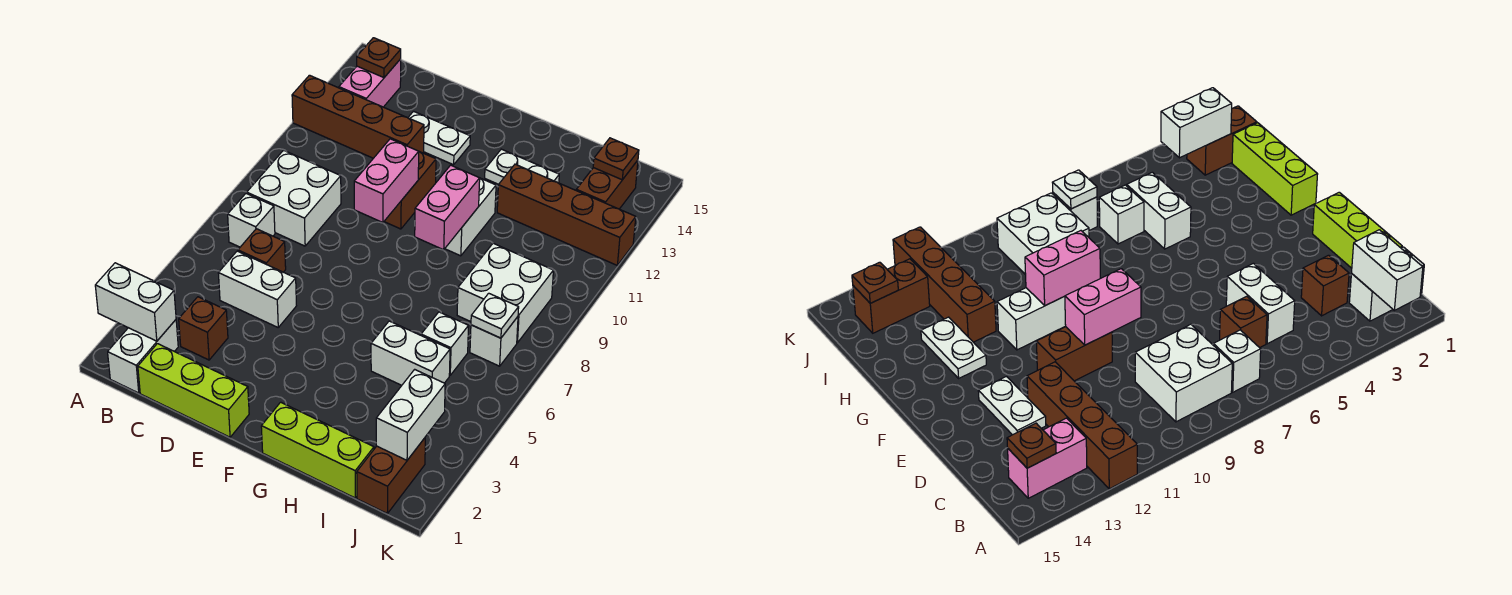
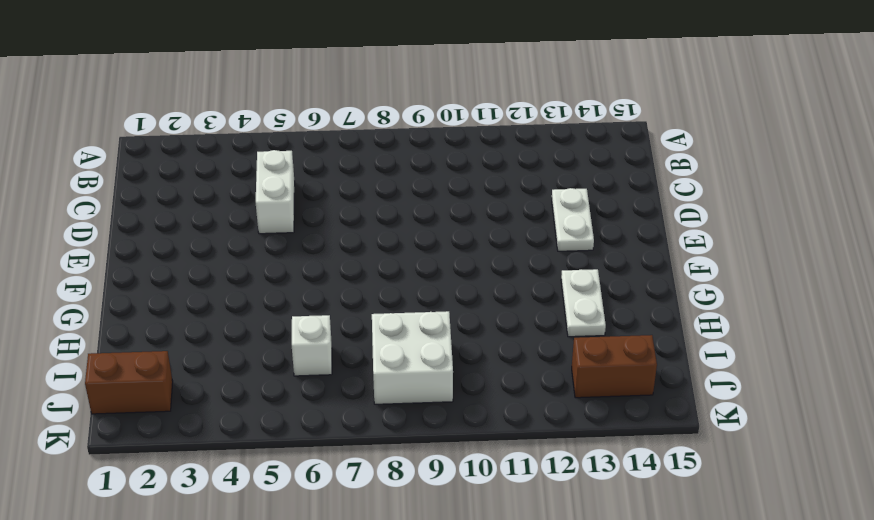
none -> brown 1x4 brick [292,75,424,158]
none -> white 1x2 brick [108,320,178,393]
none -> white 1x1 brick [228,193,275,247]

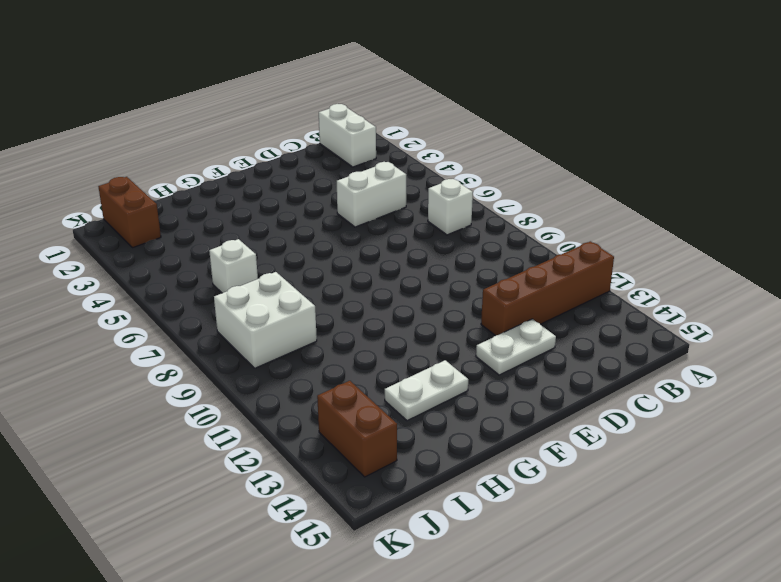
none -> white 2x2 brick [247,150,341,246]
none -> pink 1x2 brick [339,59,401,107]
none -> lime 1x3 brick [138,344,249,437]

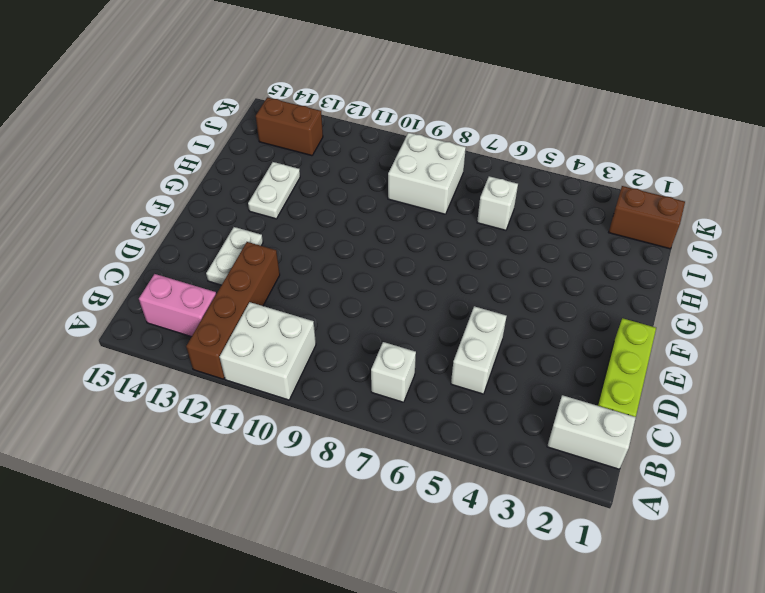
white 2x2 brick [220,302,316,400] -> white 2x2 brick moved to [247,150,341,246]
none -> brown 1x1 brick [179,297,228,360]
none -> brown 1x1 brick [238,229,286,272]
none -> brown 1x2 brick [384,152,436,229]

